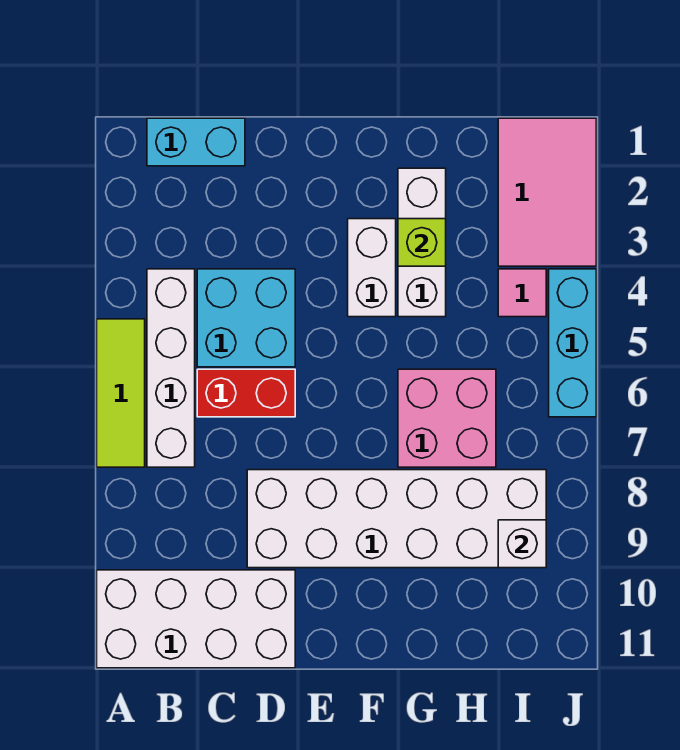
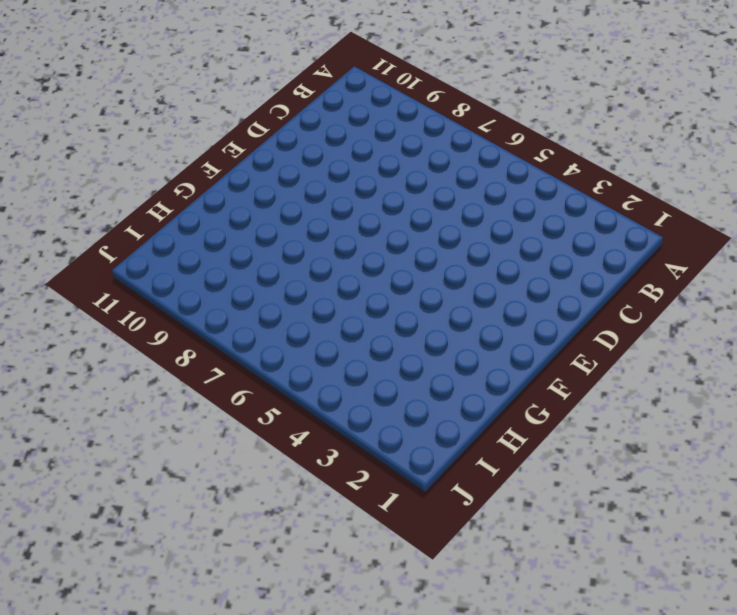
none -> lime 1x3 tile [97,319,145,467]
none -> white 2x4 brick [97,570,295,668]
none -> cyan 1x2 brick [147,118,245,166]

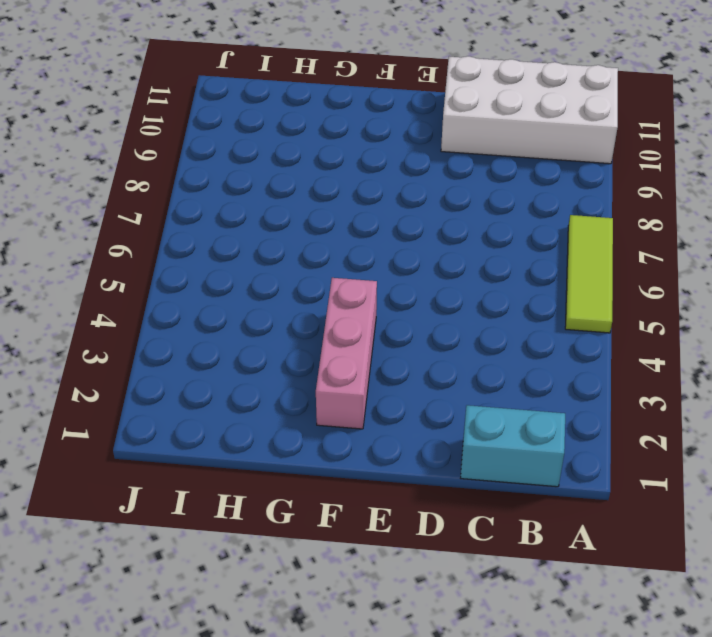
pink 1x3 brick [316,278,377,429] -> white 1x2 brick [348,219,396,317]
none -> white 1x4 brick [147,269,195,467]
none -> cyan 2x2 brick [197,269,295,367]
none -> red 1x2 brick [197,369,295,417]

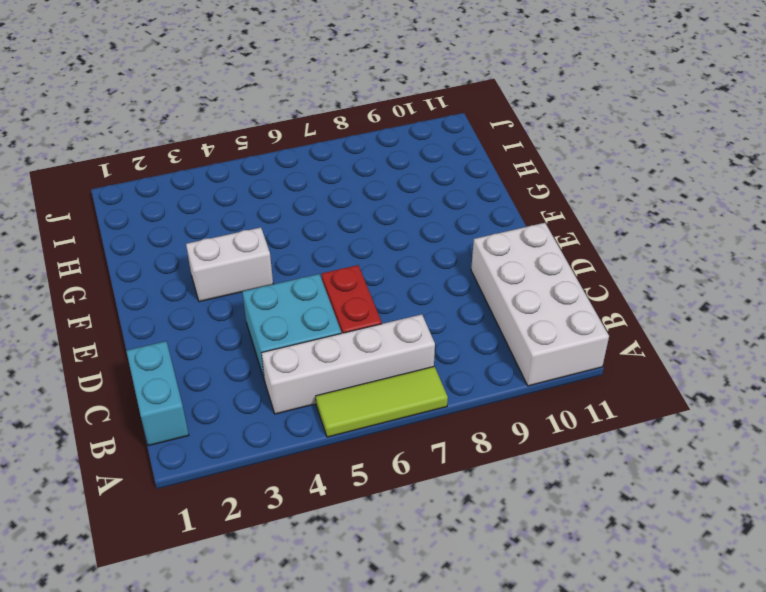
none -> white 2x6 brick [247,470,546,568]
none -> white 1x3 brick [398,168,446,317]
none -> pink 2x2 brick [398,369,496,467]

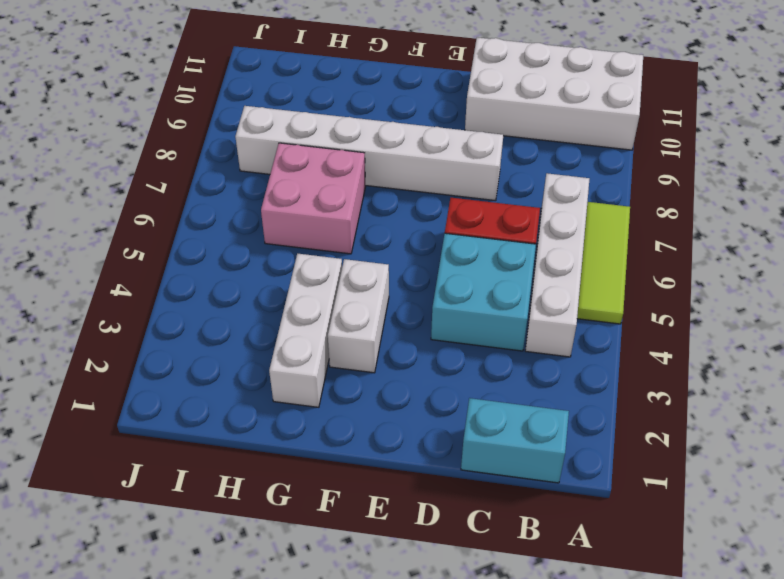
white 1x6 brick [235,106,503,201] -> white 2x6 brick [247,470,546,568]
none -> pink 2x3 tile [498,118,596,266]
none -> pink 1x1 tile [498,269,546,317]
none -> cyan 1x3 brick [549,269,596,417]

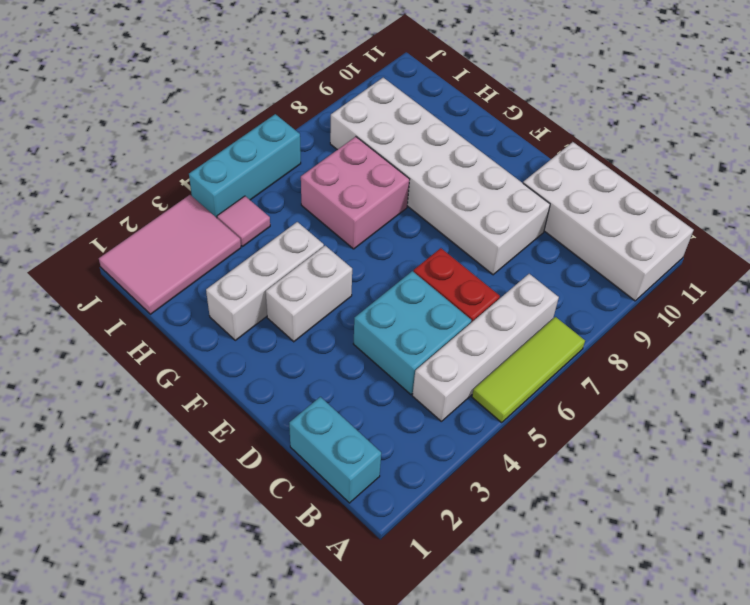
none -> lime 1x1 brick [398,219,446,266]
none -> white 1x1 brick [498,520,546,568]

